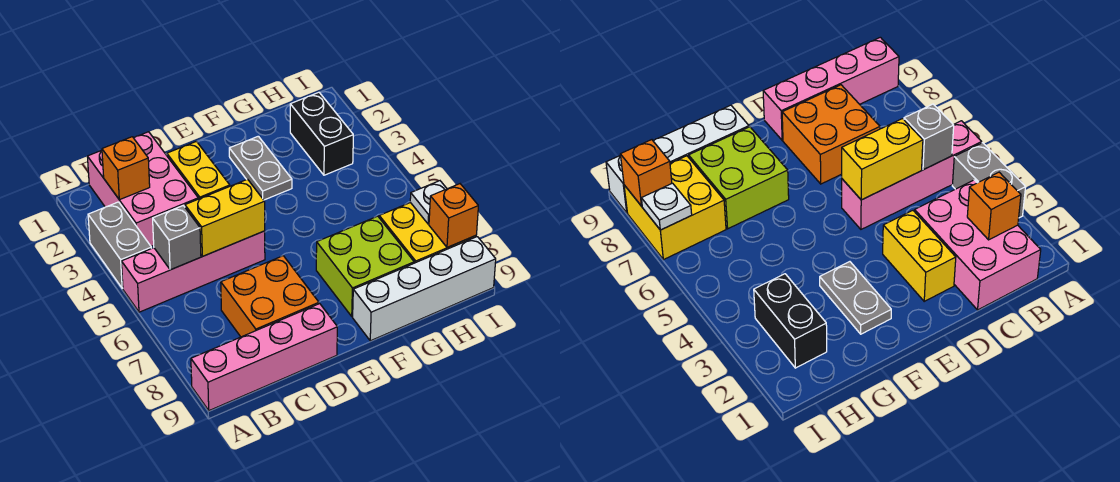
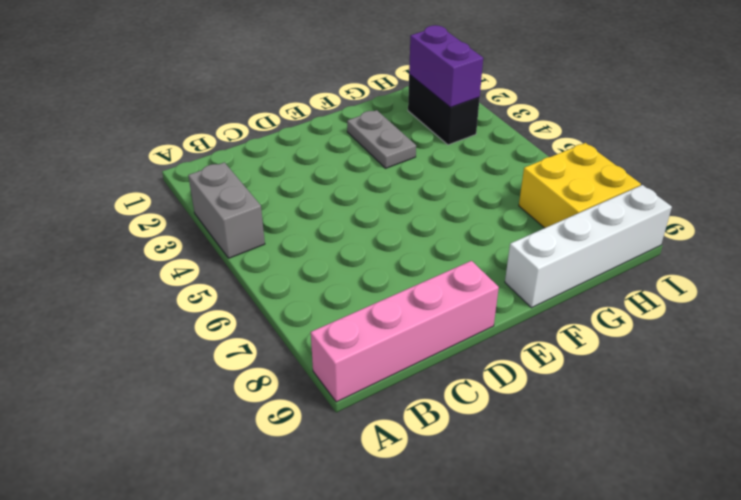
purple 1x2 brick [409,25,483,108] -> none
none -> pink 1x4 brick [121,231,265,312]
none -> pink 2x3 brick [87,132,198,246]
none -> orange 2x2 brick [221,256,319,337]

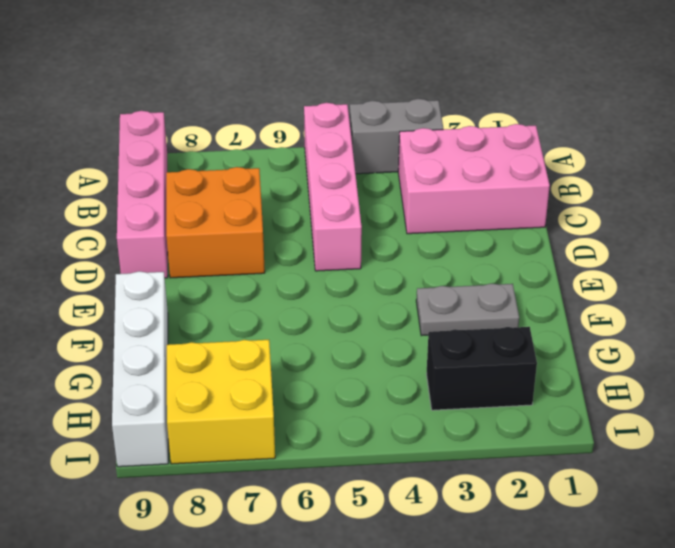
none -> yellow 1x2 brick [167,141,230,199]
none -> lime 2x2 brick [316,216,414,316]
none -> orange 1x1 brick [102,137,150,200]

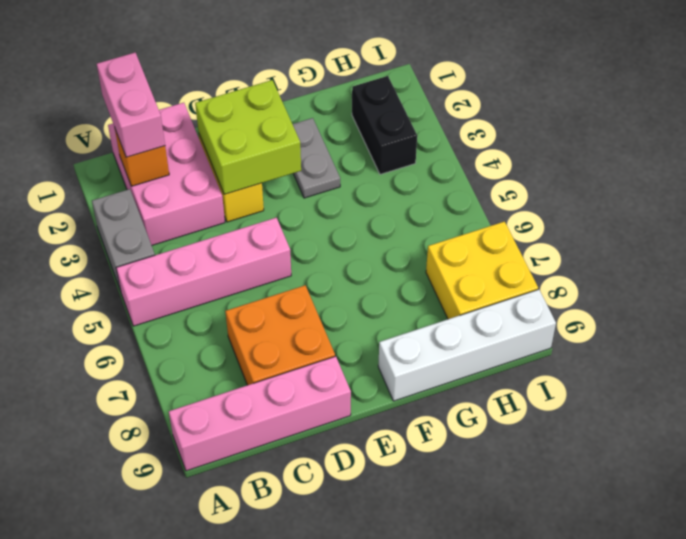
pink 1x2 brick [97,53,165,157] -> none
lime 2x2 brick [195,80,301,194] -> lime 2x2 brick moved to [316,216,414,316]
none -> grey 1x1 brick [153,206,201,270]
none -> yellow 1x2 brick [185,179,265,256]
none -> white 1x1 plate [410,181,447,224]

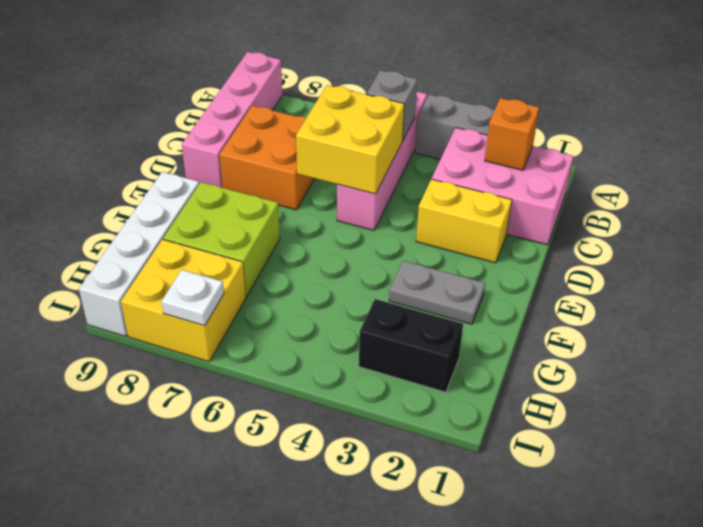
yellow 2x2 brick [296,85,404,194] -> yellow 1x2 brick [185,179,265,256]
none -> orange 1x1 brick [429,184,478,247]

